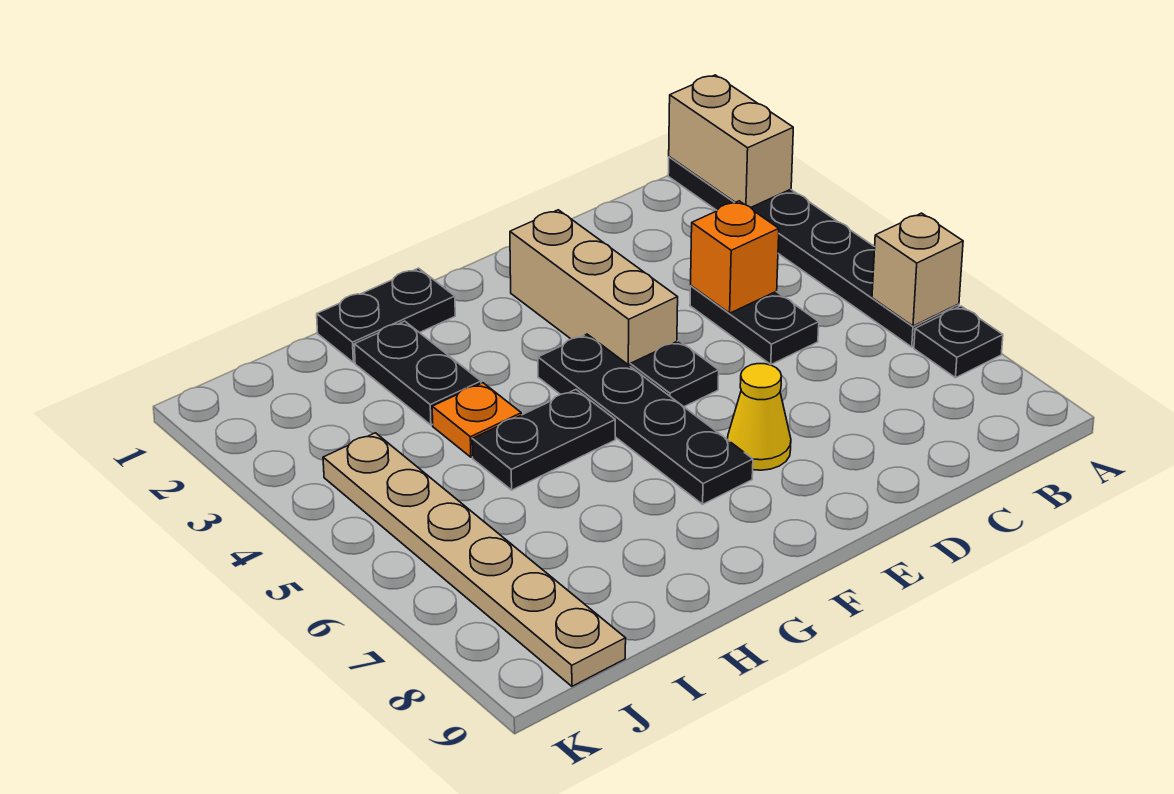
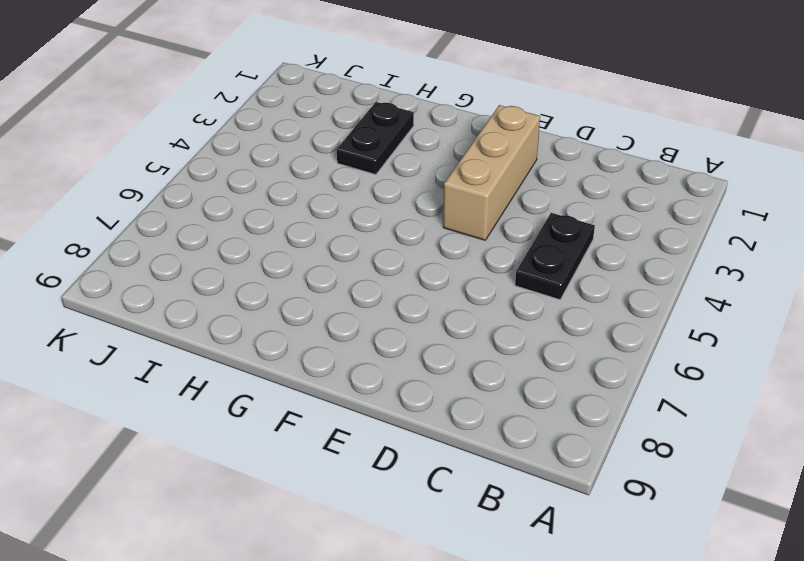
none -> black 1x6 plate [668,157,959,347]
none -> black 1x1 plate [914,306,1003,378]
none -> black 1x1 plate [630,341,719,407]

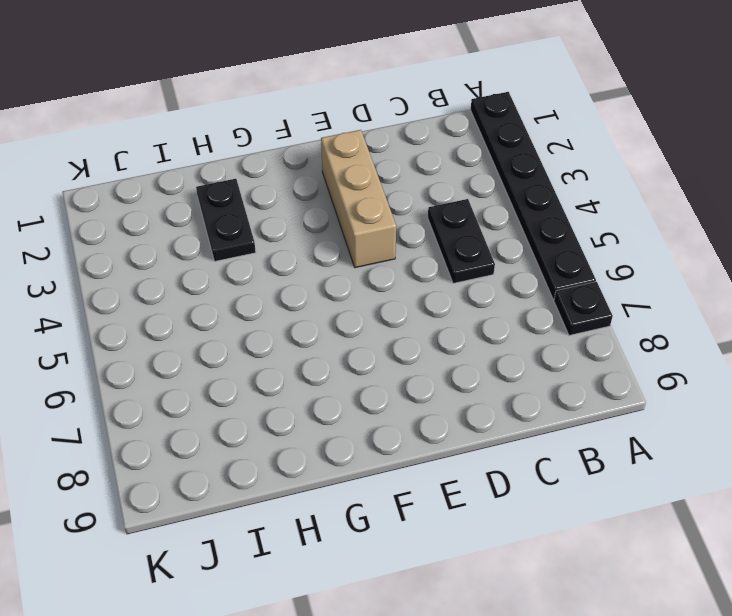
none -> black 1x1 plate [630,341,719,407]
none -> yellow 1x1 cone [727,364,791,470]
none -> black 1x4 plate [538,334,753,504]

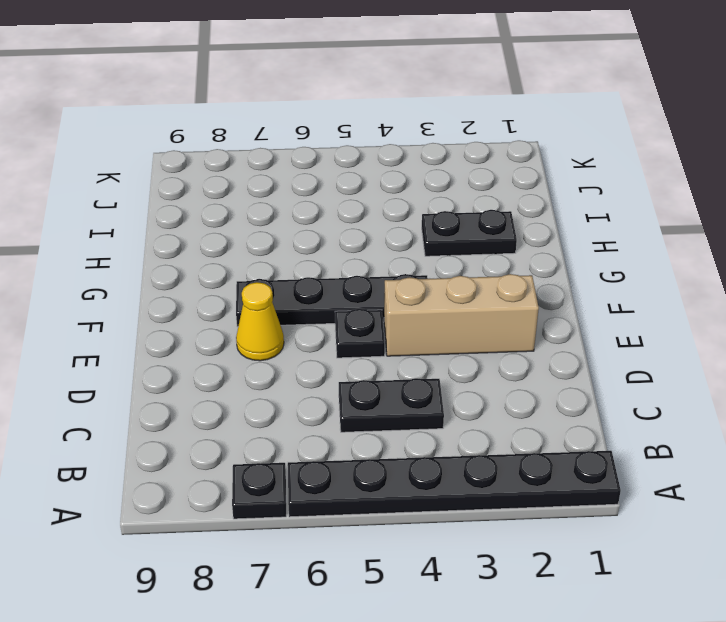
none -> black 1x2 plate [317,268,455,362]
none -> black 1x2 plate [472,390,615,490]
none -> orange 1x1 plate [432,383,521,457]

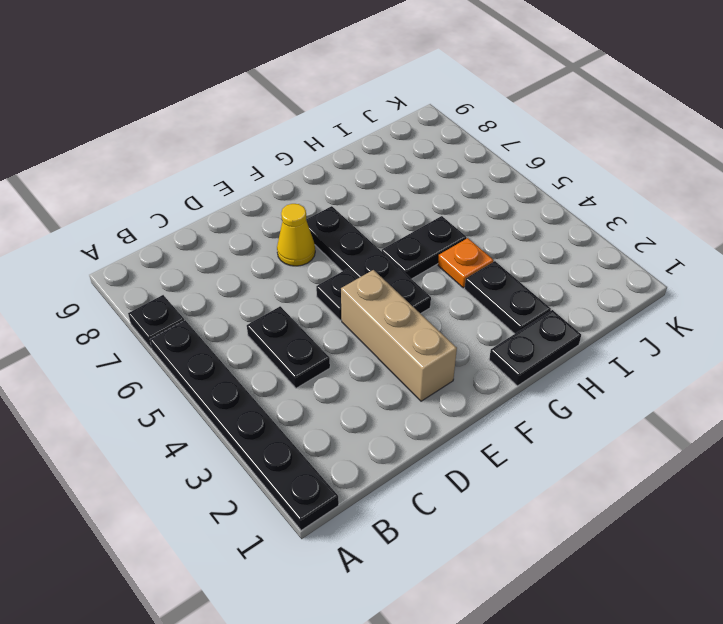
none -> tan 1x6 plate [323,433,626,686]
none -> tan 1x2 brick [669,75,793,207]
none -> tan 1x1 brick [872,213,963,326]

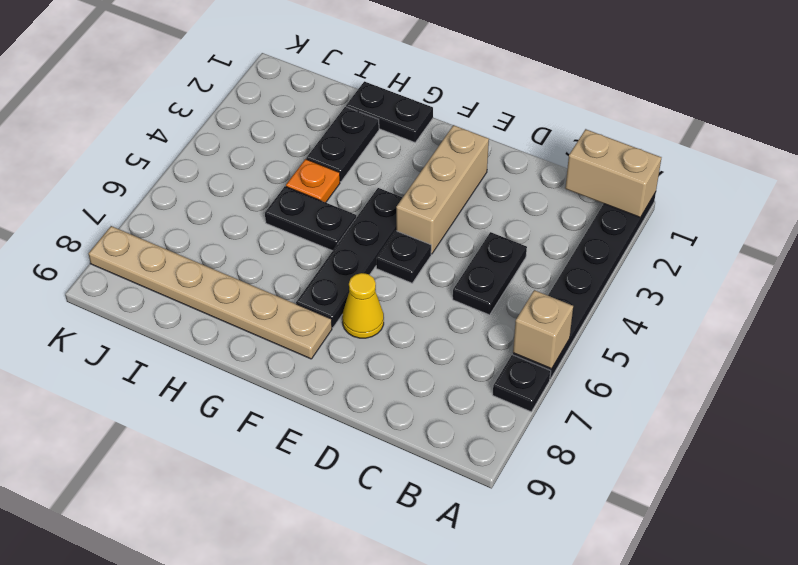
tan 1x2 brick [565,129,661,217] -> tan 1x2 brick turned to [669,75,793,207]
tan 1x6 plate [89,226,332,359] -> tan 1x6 plate turned to [323,433,626,686]
none -> orange 1x1 brick [691,201,779,313]

